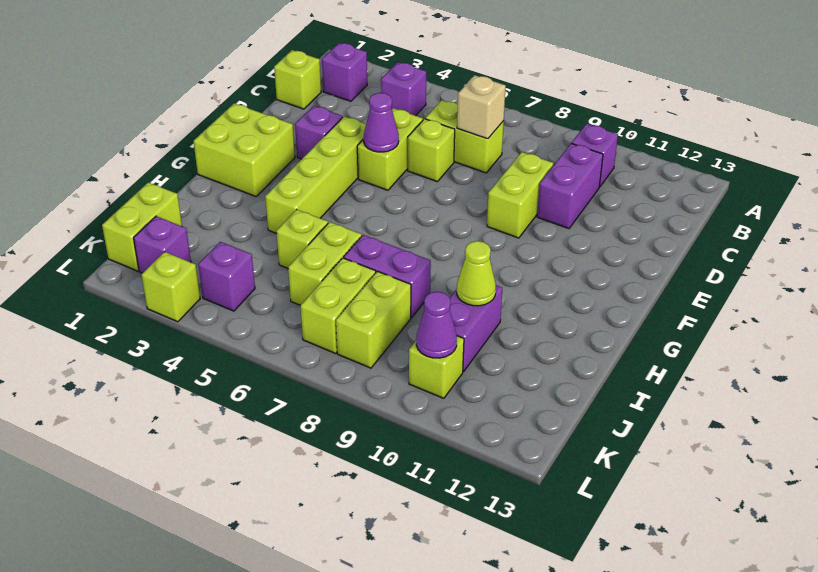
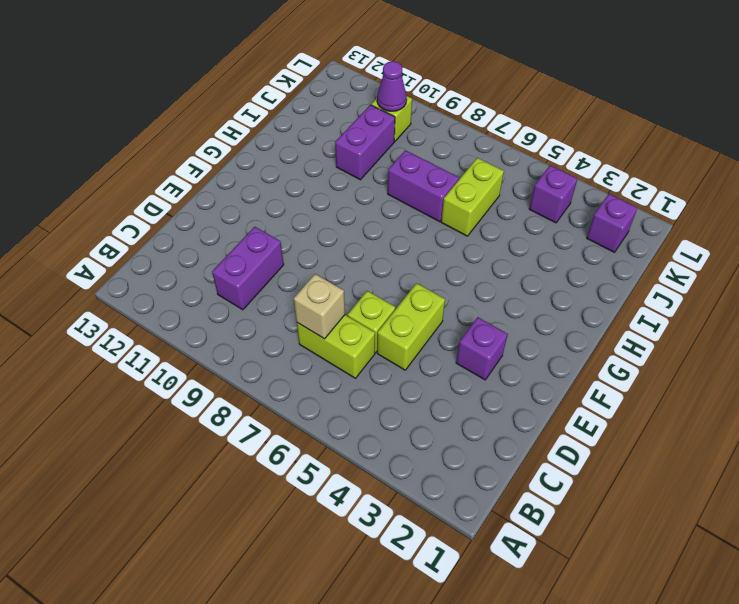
none -> purple 1x1 brick [322,43,367,101]
none -> purple 1x1 brick [381,62,426,116]
none -> purple 1x1 brick [572,124,618,187]

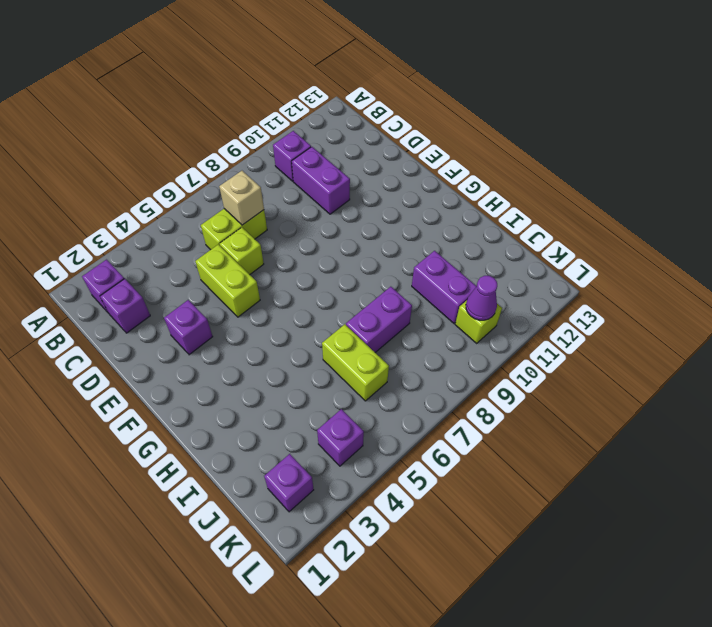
purple 1x1 brick [100,279,150,333] -> purple 1x1 brick moved to [381,62,426,116]
none -> lime 1x1 brick [274,50,321,109]
none -> lime 1x2 brick [487,152,554,238]
none -> lime 1x4 brick [265,116,366,234]

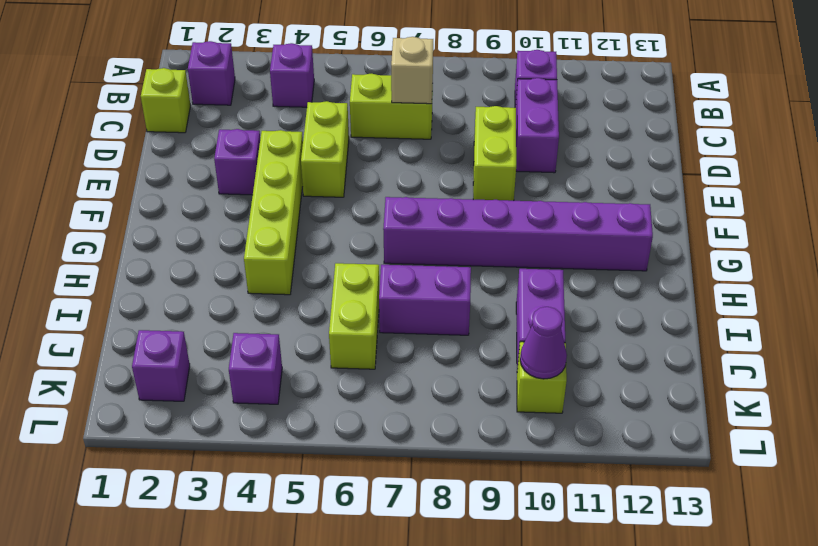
purple 1x6 brick [383,197,653,271] -> none
none -> lime 1x1 brick [408,119,455,182]
none -> lime 2x2 brick [194,103,295,196]
none -> lime 1x1 brick [276,209,328,268]

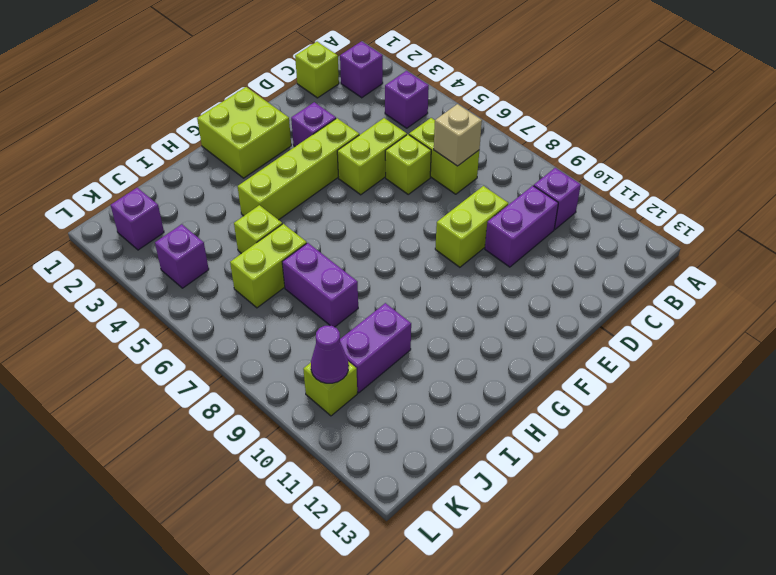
none -> lime 1x2 brick [102,182,182,271]
none -> lime 1x2 brick [300,258,376,353]
none -> lime 1x2 brick [336,271,411,368]

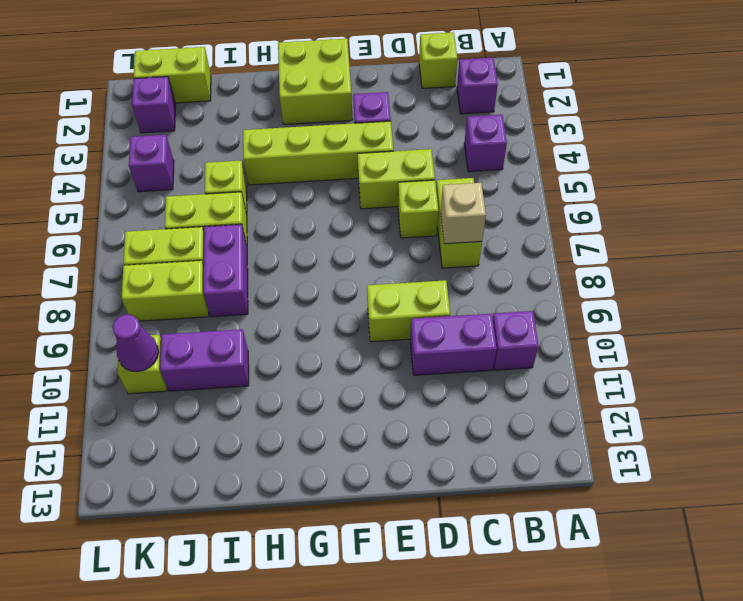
none -> lime 1x1 brick [141,252,200,322]
none -> purple 1x1 cone [364,93,399,152]
none -> lime 1x1 cone [457,241,496,306]

